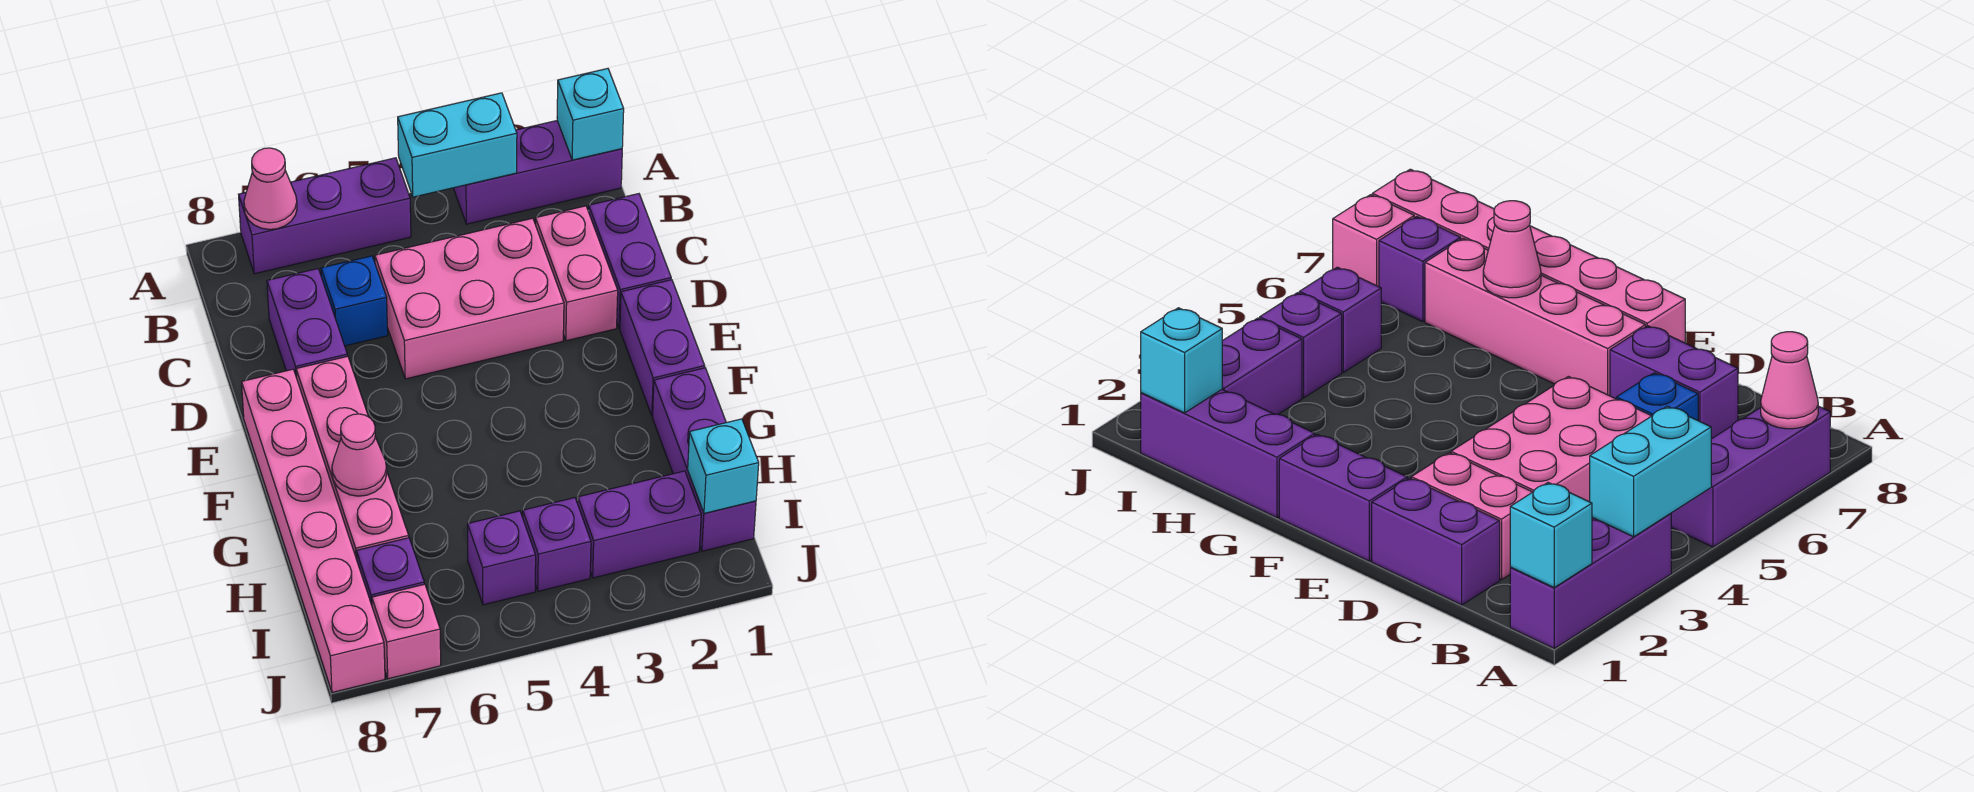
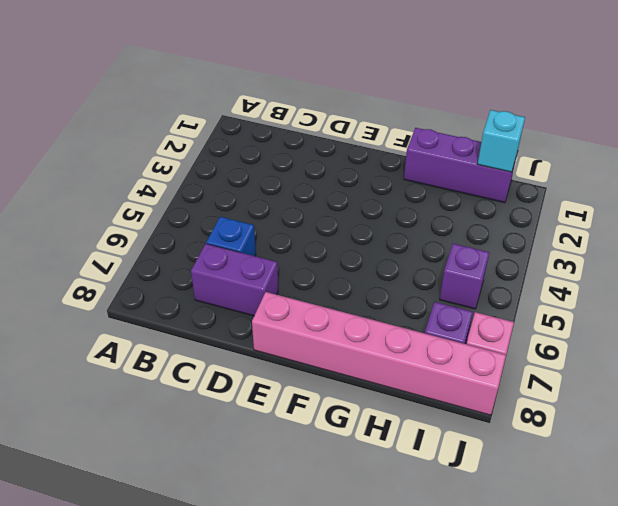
none -> purple 1x3 brick [454,121,622,224]
none -> purple 1x3 brick [238,158,411,274]
none -> purple 1x2 brick [589,194,671,328]

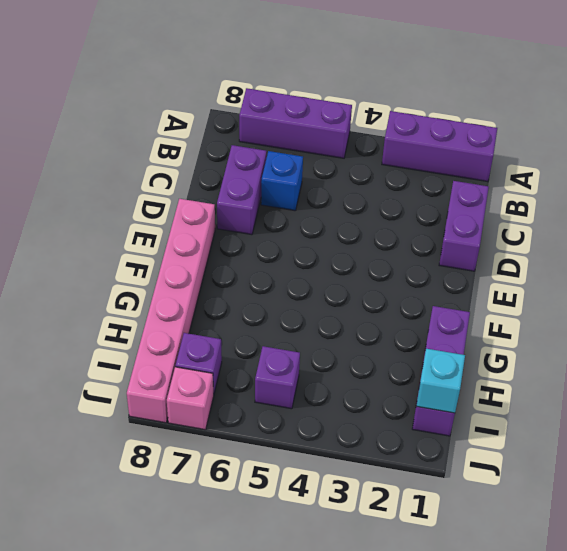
none -> pink 1x2 brick [535,206,618,341]
none -> pink 2x3 brick [375,218,564,379]
none -> purple 1x2 brick [620,280,705,416]

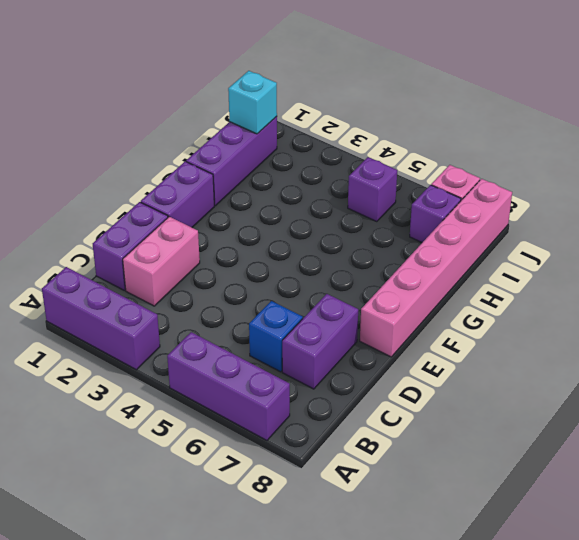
none -> pink 2x3 brick [375,218,564,379]
none -> pink 1x4 brick [296,356,409,559]
none -> purple 1x2 brick [578,471,701,578]

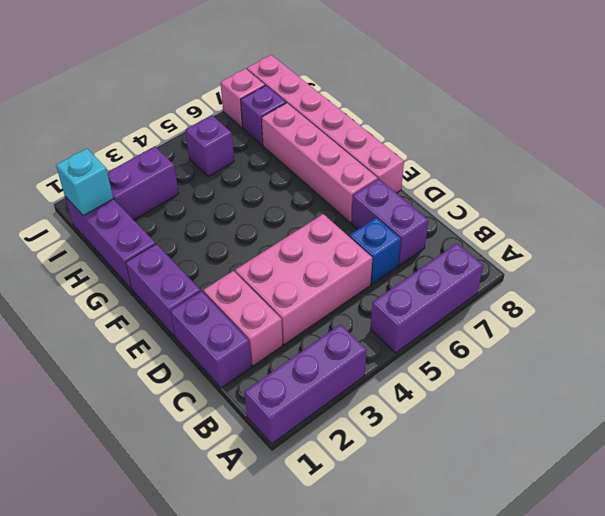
none -> purple 1x1 brick [523,498,591,591]
none -> cyan 1x1 brick [557,69,624,160]
none -> cyan 1x2 brick [398,93,517,197]

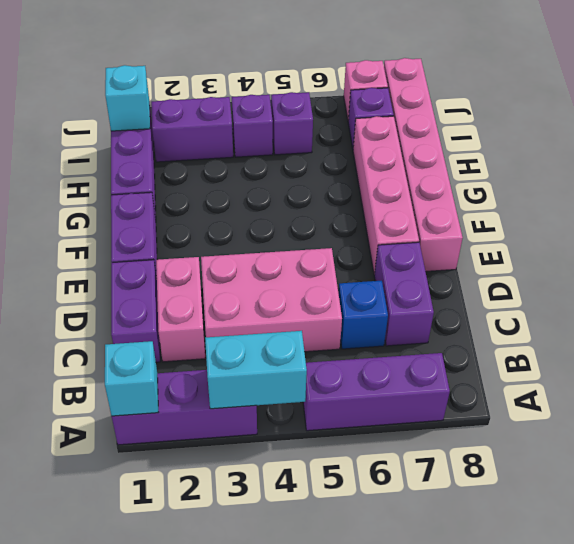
none -> pink 1x1 cone [244,148,297,229]
none -> pink 1x1 cone [332,414,387,496]

